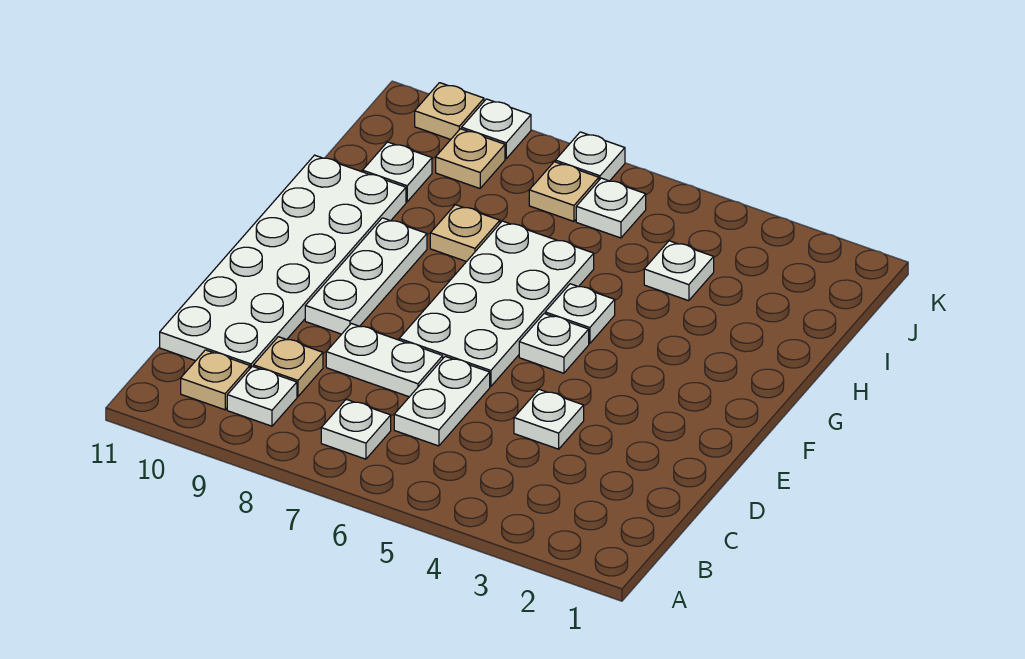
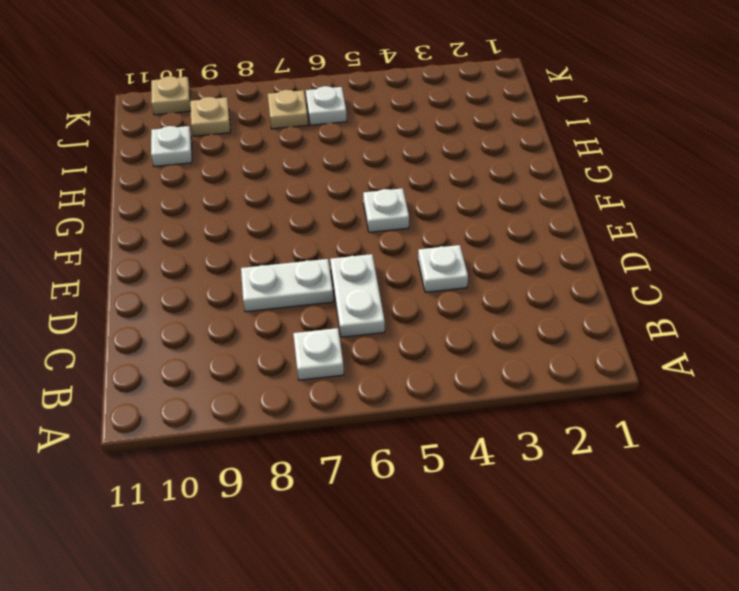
none -> white 1x1 plate [227,366,297,426]
none -> tan 1x1 plate [181,350,250,410]
none -> tan 1x1 plate [253,337,323,396]

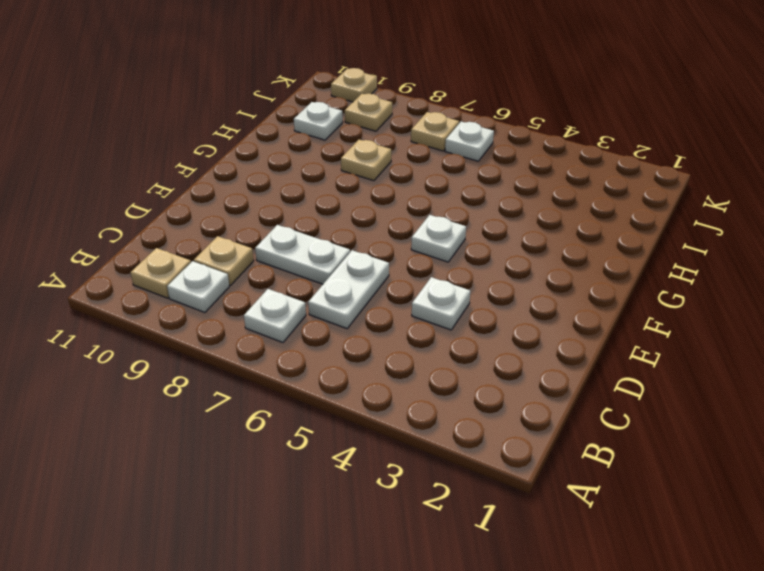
none -> white 2x6 plate [160,155,406,368]
none -> white 2x4 plate [399,221,594,387]
none -> white 1x3 plate [305,218,427,334]

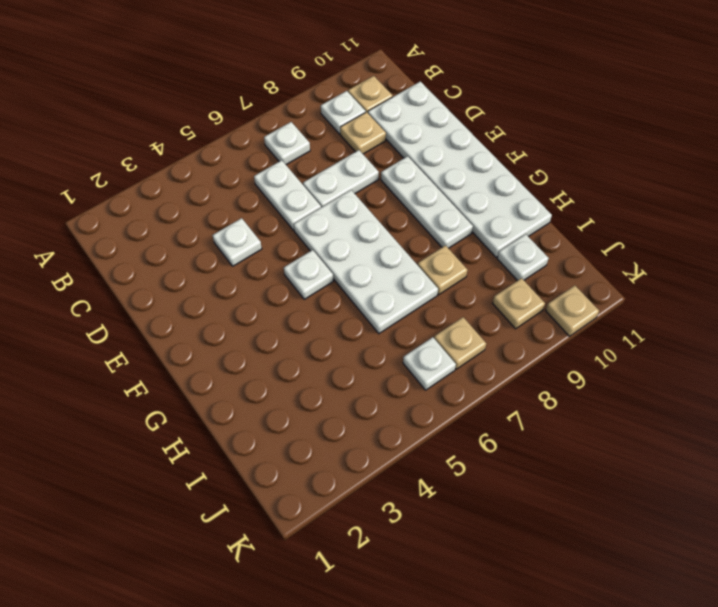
none -> white 1x1 plate [545,284,615,344]
none -> white 1x1 plate [644,241,714,301]
none -> white 1x1 plate [555,132,625,181]

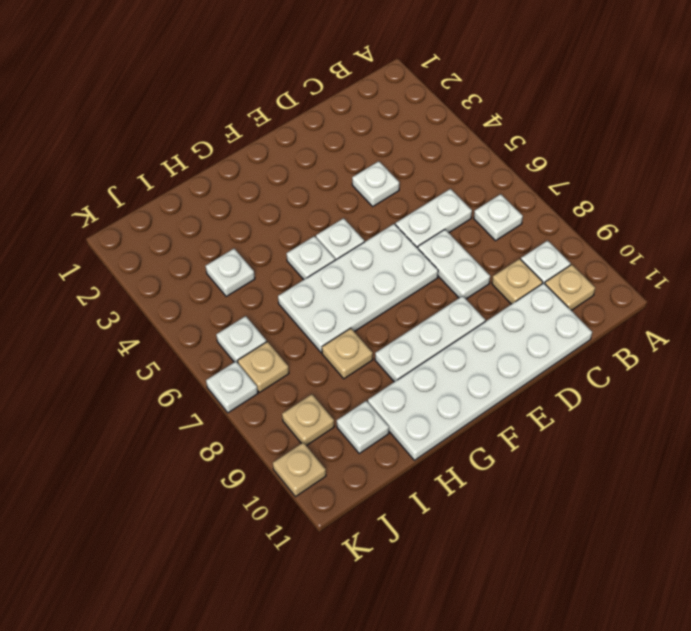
none -> white 1x1 plate [462,99,531,159]

